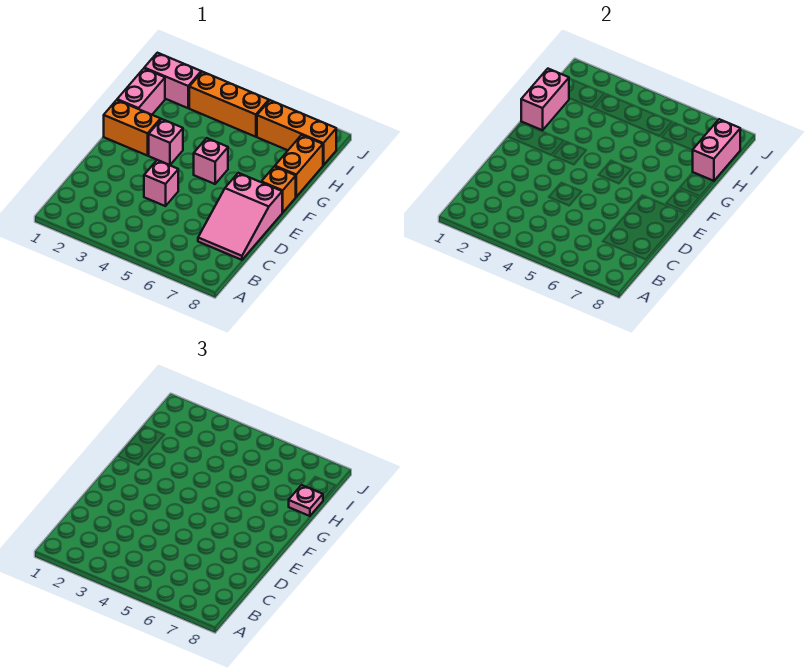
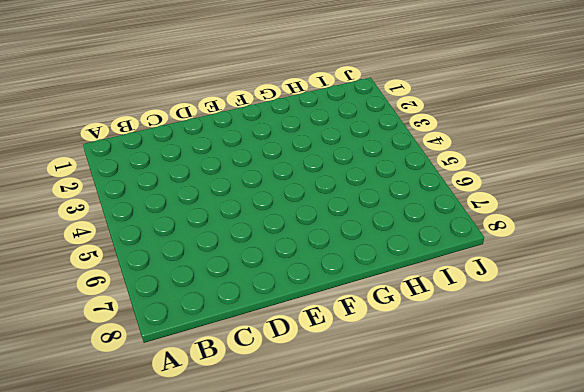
none -> pink 2x3 slope [198,173,283,260]
none -> pink 1x1 brick [144,160,178,206]
none -> orange 1x2 brick [104,100,161,156]

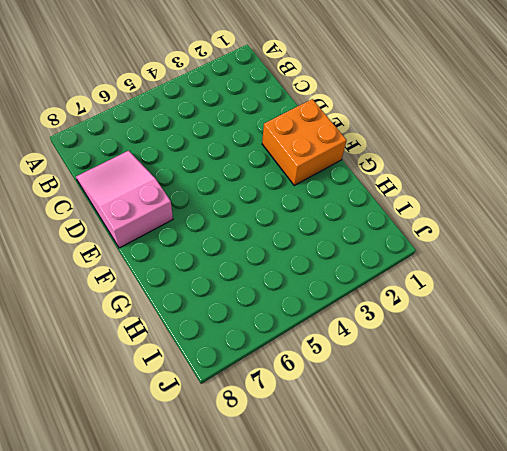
orange 2x2 brick [262,99,347,185] -> orange 1x2 brick [104,100,161,156]
none -> pink 1x1 brick [144,160,178,206]
none -> pink 1x1 brick [149,119,183,165]
none -> pink 1x1 brick [194,138,228,184]

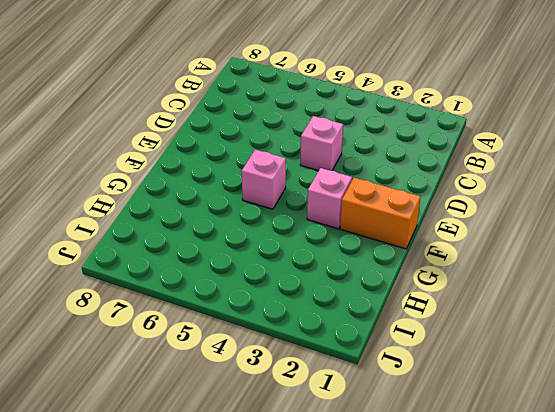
none -> pink 2x3 slope [198,173,283,260]
none -> orange 1x1 brick [261,167,296,212]
none -> pink 1x2 brick [117,69,165,115]

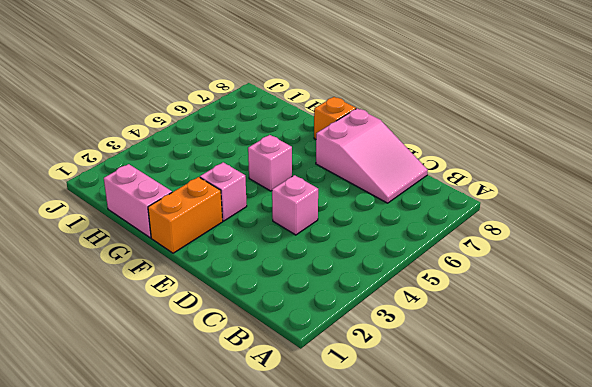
none -> orange 1x2 brick [275,135,323,197]
none -> pink 1x2 brick [144,53,201,108]
none -> orange 1x3 brick [189,72,269,137]

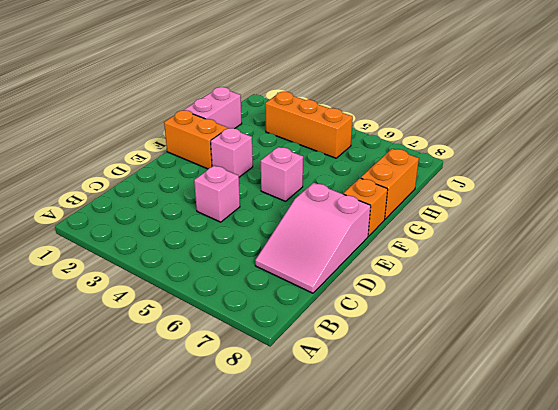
none -> pink 1x2 brick [144,53,201,108]
none -> orange 1x3 brick [257,100,336,165]
none -> pink 1x2 brick [521,69,569,130]

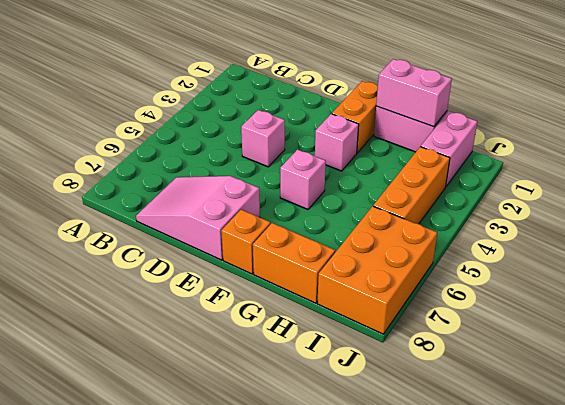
orange 2x3 brick [317,206,437,334] -> orange 1x3 brick [257,100,336,165]
none -> pink 1x2 brick [693,119,740,181]
none -> pink 1x1 plate [289,485,323,516]

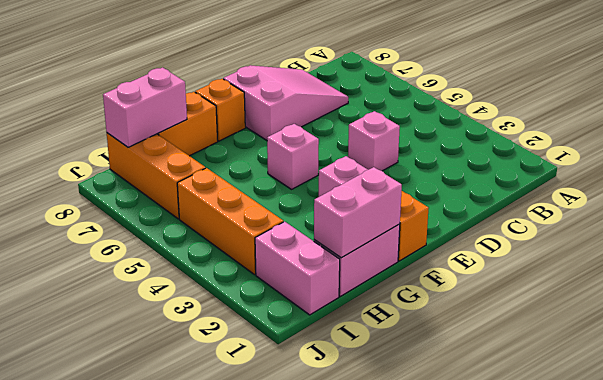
none -> pink 1x1 plate [289,485,323,516]

